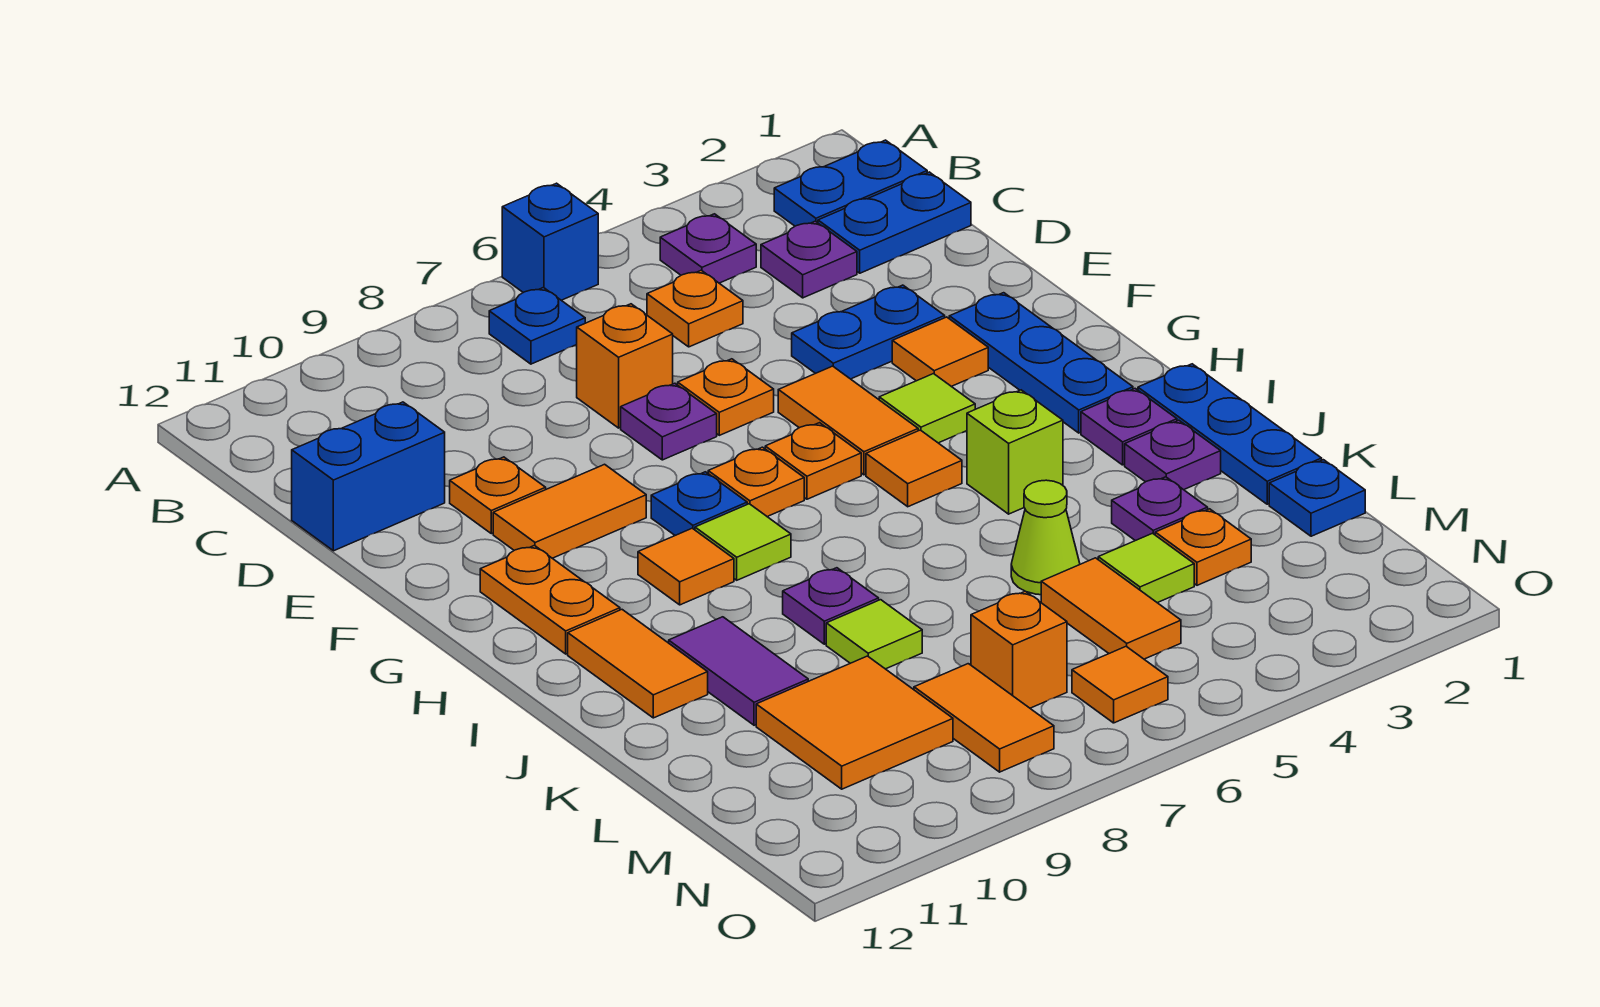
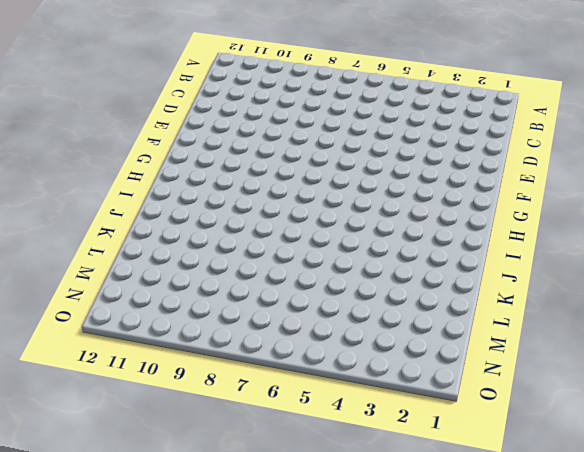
none -> blue 1x1 brick [502,183,598,300]
none -> blue 1x2 plate [774,140,927,226]
none -> purple 1x1 plate [660,214,756,283]
none -> blue 1x1 plate [489,288,585,364]

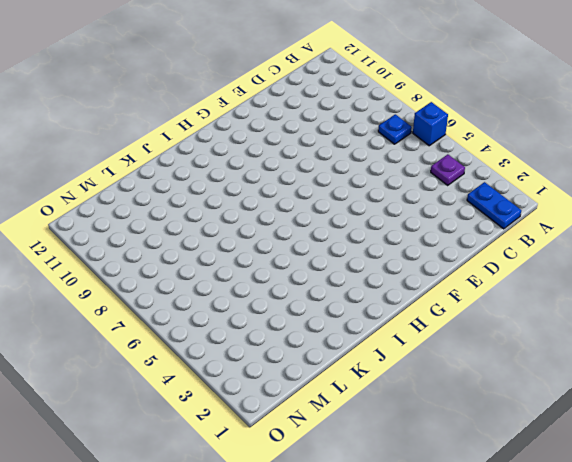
none -> blue 1x2 plate [818,172,971,273]
none -> purple 1x1 plate [761,221,857,298]
none -> orange 1x1 plate [647,270,743,347]
none -> orange 1x1 brick [577,304,673,428]

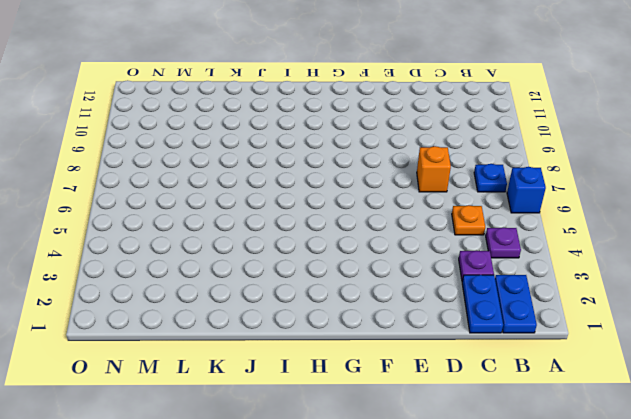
none -> blue 1x2 brick [292,402,445,551]
none -> blue 1x2 plate [792,285,945,379]
none -> orange 1x1 plate [678,359,774,435]
none -> purple 1x1 plate [621,383,717,460]

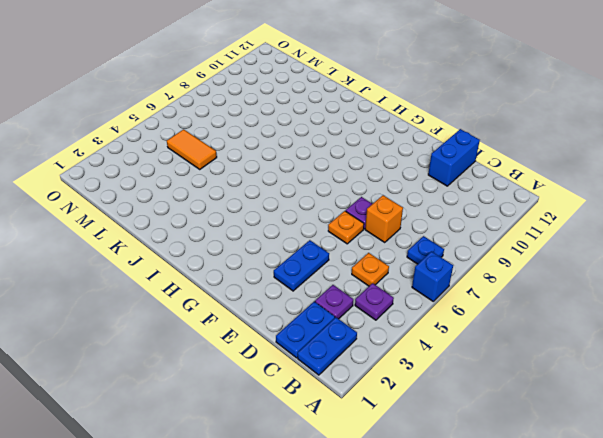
none -> orange 1x1 plate [450,457,546,534]
none -> blue 1x3 plate [949,293,1133,433]
none -> orange 1x1 tile [892,317,988,386]
none -> orange 1x2 tile [778,366,918,475]

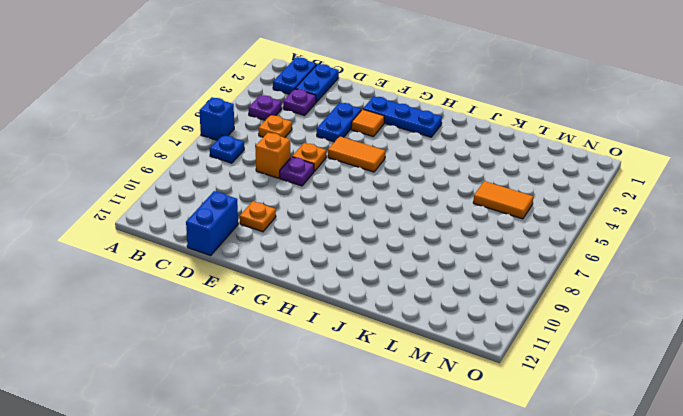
none -> orange 1x2 tile [493,464,646,558]
none -> lime 1x1 tile [879,374,975,443]
none -> orange 1x1 plate [765,423,861,499]
none -> orange 1x1 plate [708,447,804,517]

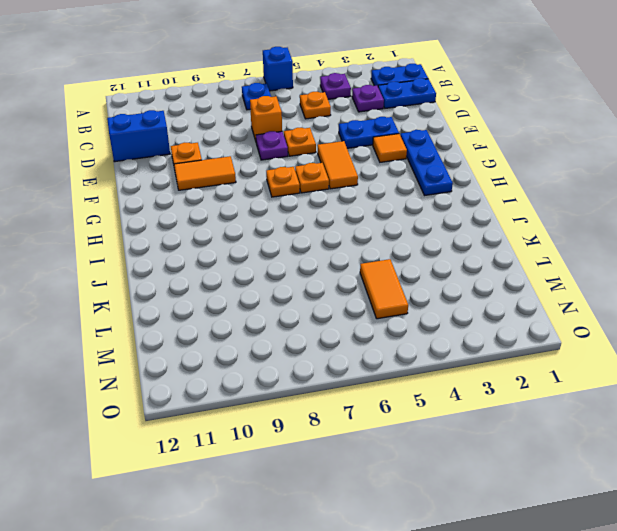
none -> lime 1x1 tile [879,374,975,443]
none -> blue 1x1 plate [651,472,747,535]
none -> orange 1x2 plate [480,546,620,654]
none -> orange 1x1 tile [866,430,962,507]

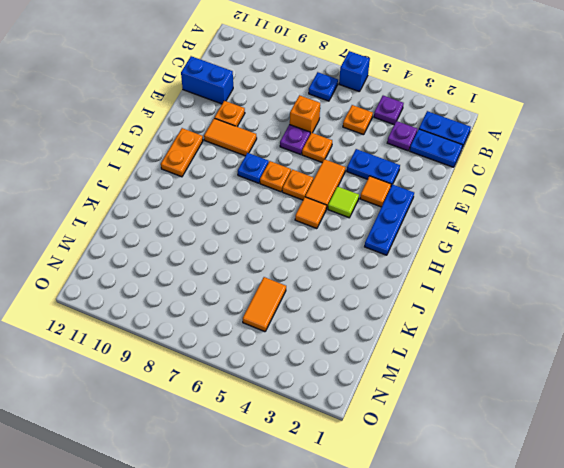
none -> lime 1x1 tile [695,504,791,580]
none -> orange 1x1 tile [638,528,734,605]
none -> blue 1x3 plate [1138,364,1322,504]
none -> purple 1x1 plate [1081,389,1177,465]

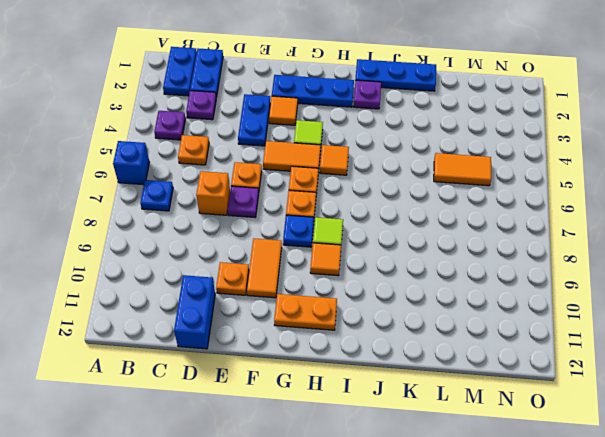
none -> lime 1x1 brick [967,390,1063,514]
none -> orange 1x2 tile [568,610,708,718]
none -> purple 1x1 plate [1125,420,1221,490]
none -> purple 1x1 plate [783,568,879,644]

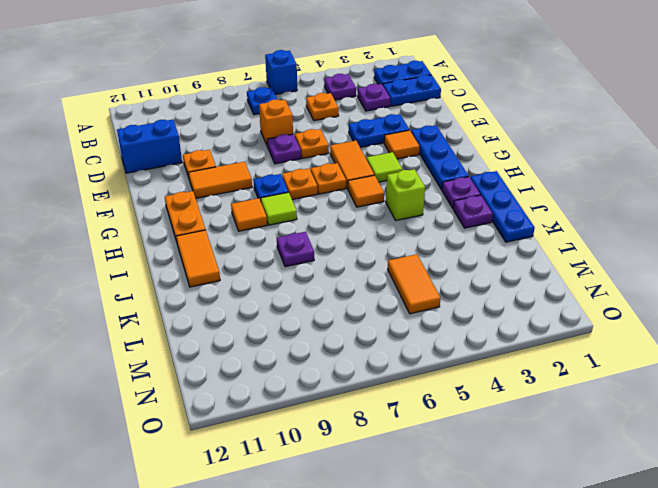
none -> purple 1x2 tile [669,617,808,725]
none -> purple 1x1 plate [1112,477,1208,541]
none -> lime 1x1 cone [1011,480,1080,595]
none -> lime 1x1 tile [826,600,922,669]

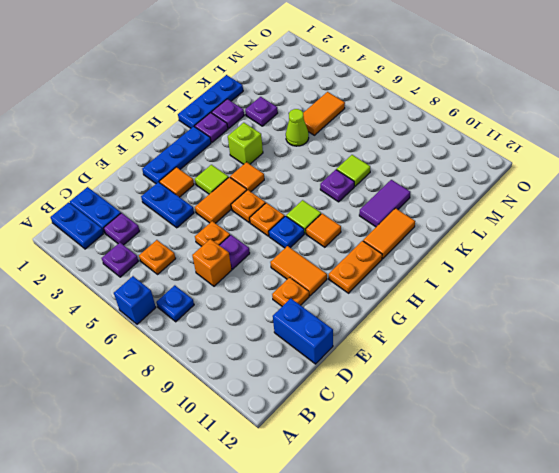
none -> blue 1x1 plate [1269,460,1365,536]
none -> orange 1x1 plate [1155,509,1251,585]
none -> lime 1x1 tile [1098,533,1194,603]
none -> orange 2x2 tile [756,656,953,789]

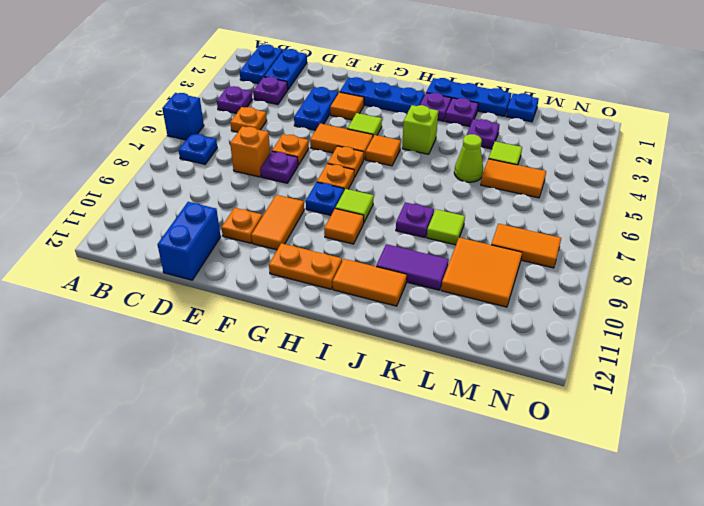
none -> orange 1x1 plate [1155,509,1251,585]
none -> orange 1x1 brick [971,591,1067,708]
none -> orange 1x1 tile [1072,646,1168,723]

